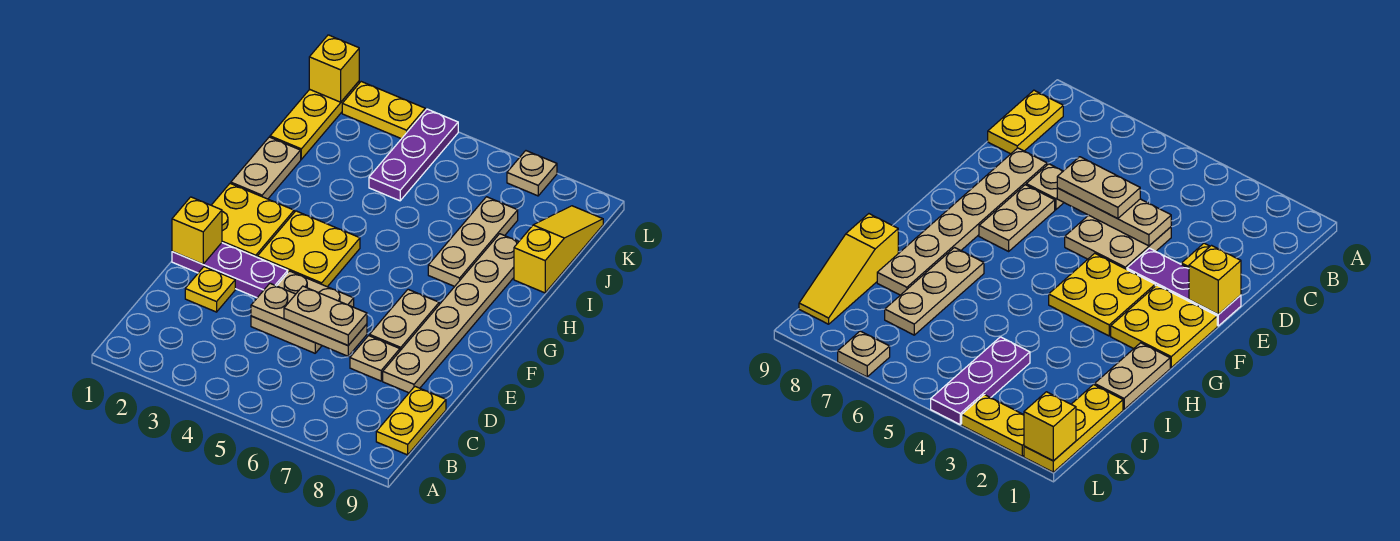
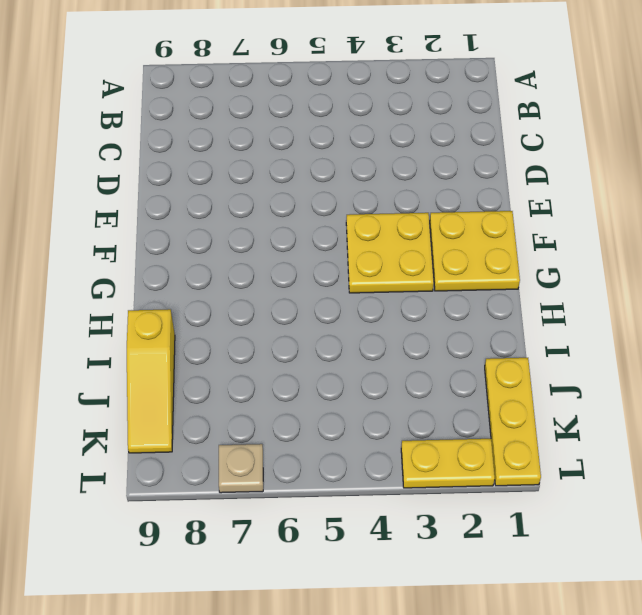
none -> yellow 1x2 plate [376,387,446,455]
none -> yellow 1x1 plate [185,267,235,312]
none -> tan 2x2 plate [251,271,354,353]

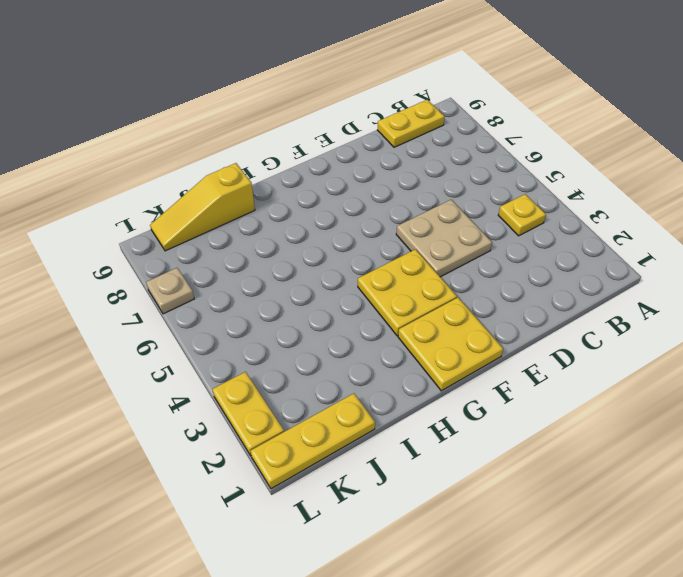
yellow 1x1 plate [498,194,546,236] -> yellow 1x1 plate moved to [185,267,235,312]
none -> tan 1x1 plate [350,336,400,381]
none -> tan 1x6 plate [383,234,519,393]
none -> purple 1x3 plate [172,243,288,298]

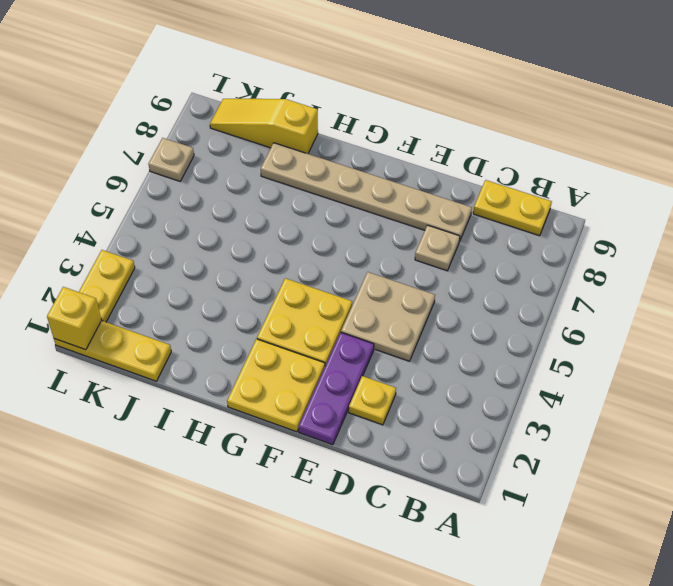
none -> tan 1x2 plate [369,289,439,350]
none -> tan 1x2 plate [231,137,301,199]
none -> tan 1x3 plate [428,197,518,286]

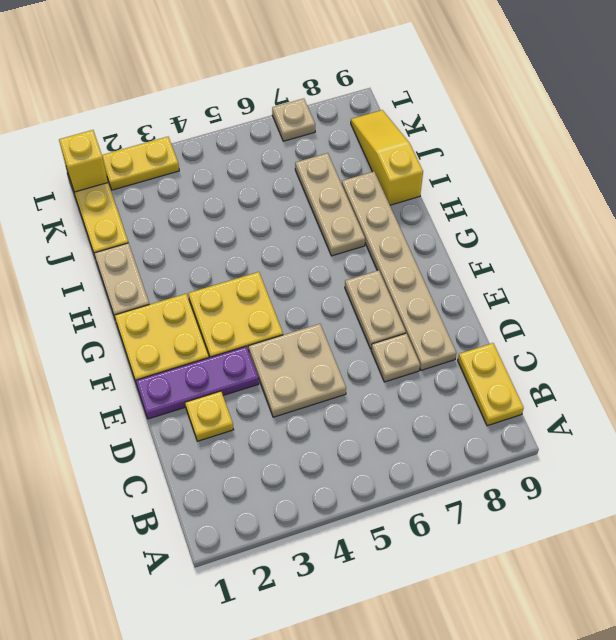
none -> purple 1x3 plate [369,109,458,201]
none -> tan 1x3 plate [251,283,367,356]
none -> yellow 1x1 brick [172,197,222,264]

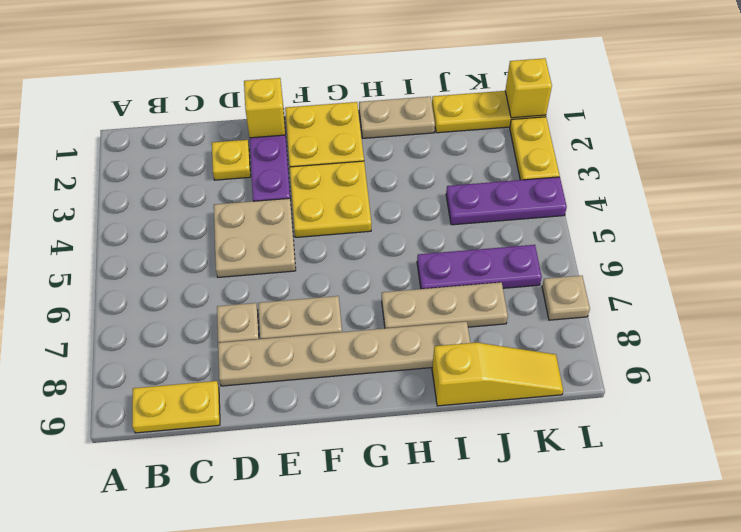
purple 1x3 plate [417,245,542,289] -> none
none -> tan 1x3 plate [251,283,367,356]
none -> tan 1x2 plate [284,286,367,345]

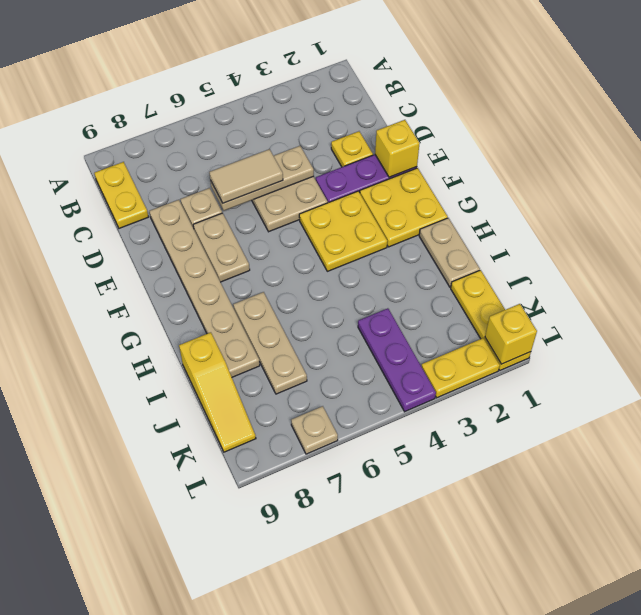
tan 1x2 tile [209,149,283,203] -> tan 1x2 plate [284,286,367,345]

